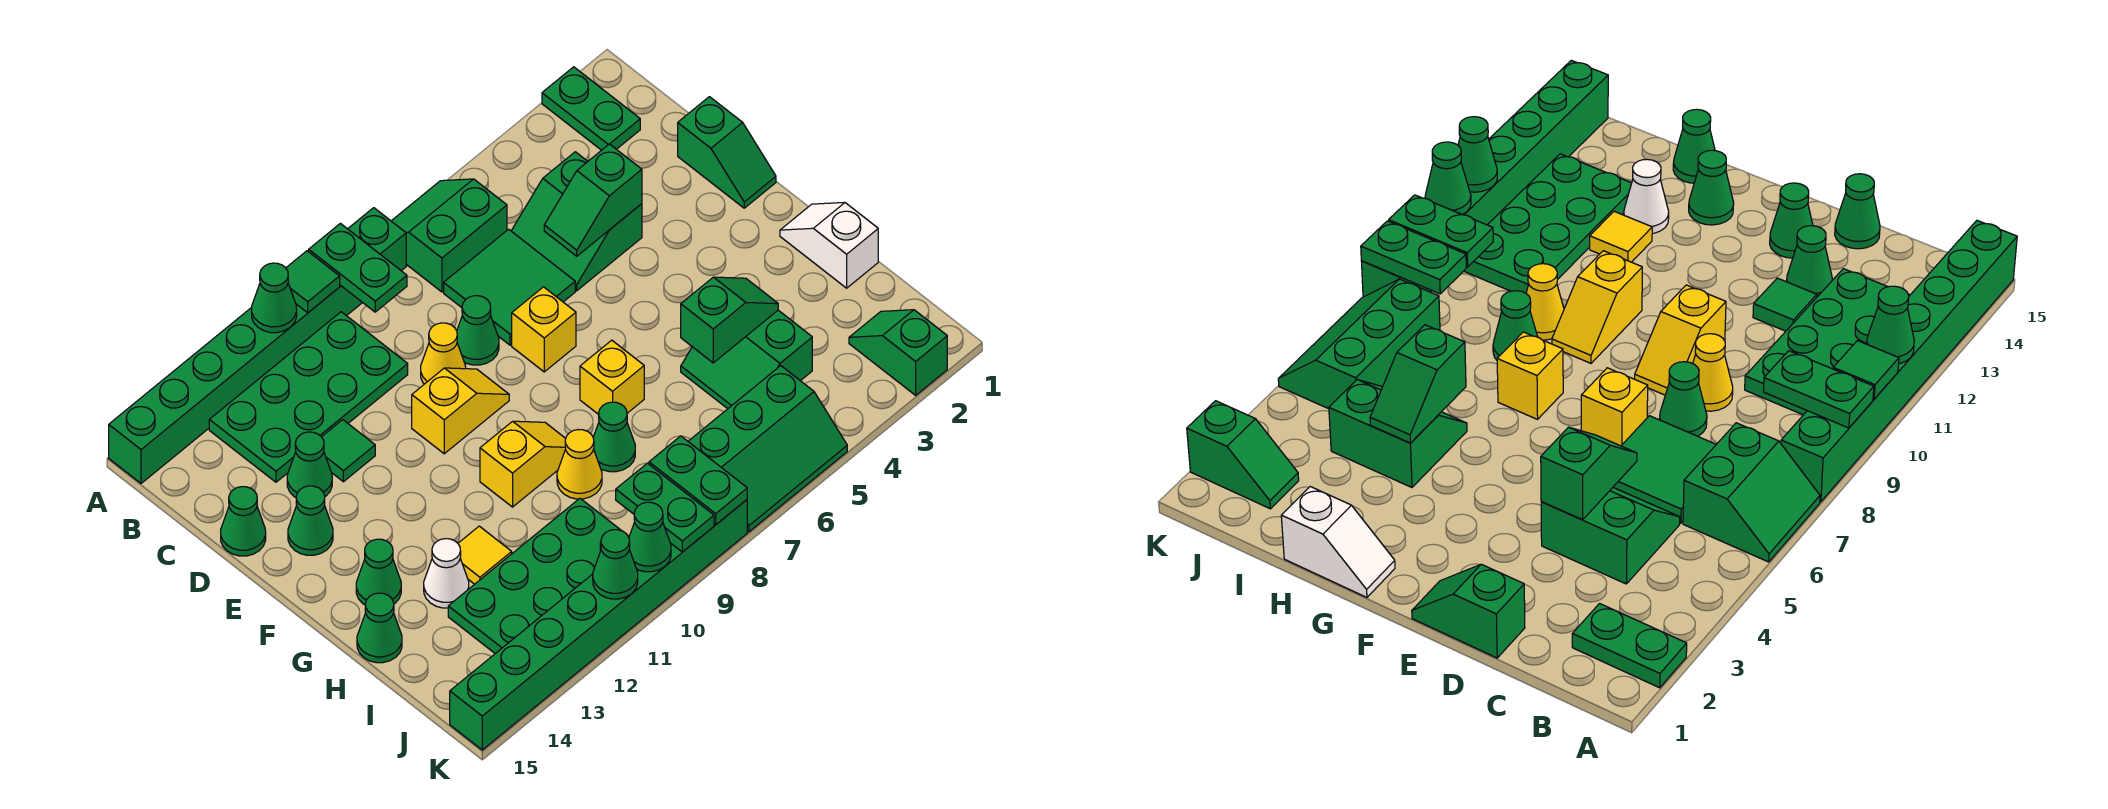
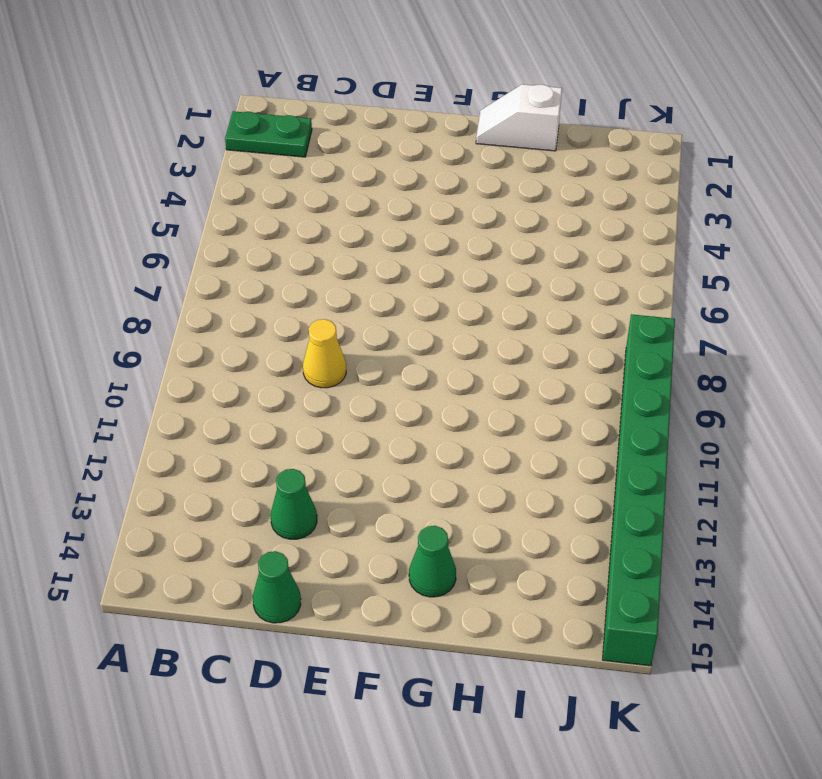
none -> green 2x2 slope [392,179,507,292]
none -> green 1x8 brick [109,208,406,483]
none -> green 2x4 plate [209,312,408,482]
none -> green 2x2 slope [511,152,642,291]

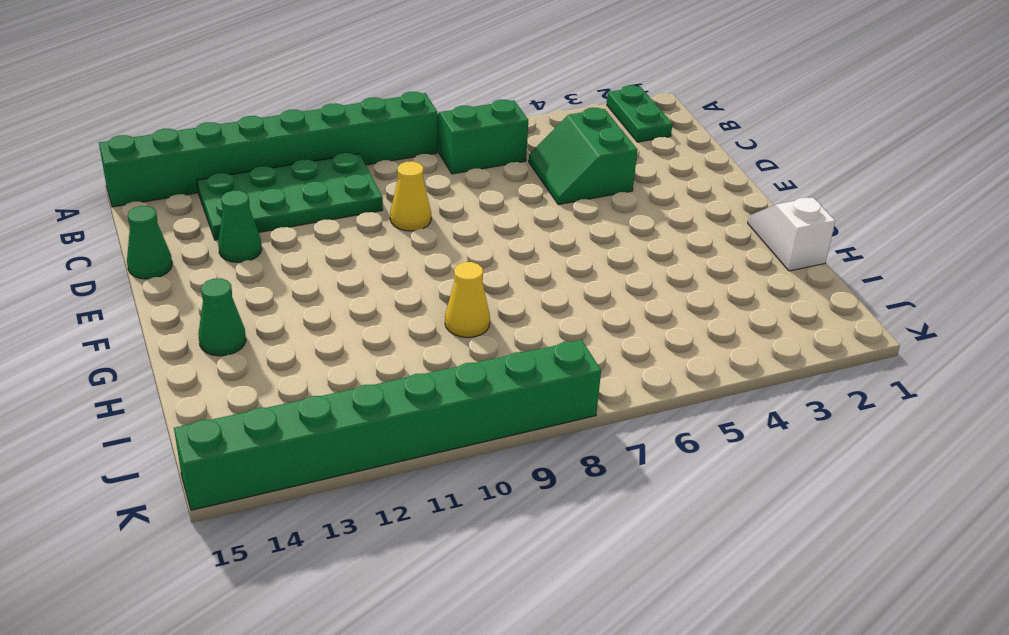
none -> green 2x2 tile [444,229,575,345]
none -> green 1x2 slope [678,97,776,208]
none -> green 1x1 cone [457,296,499,365]
none -> green 1x1 tile [322,420,375,482]

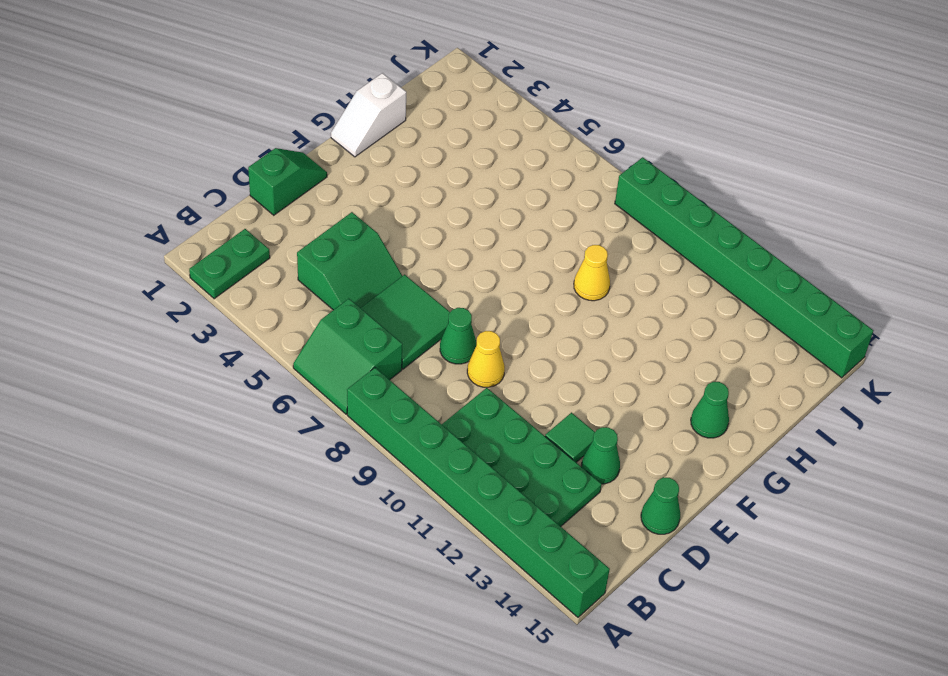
none -> yellow 1x1 brick [512,287,576,372]
none -> yellow 1x2 slope [412,368,509,454]
none -> green 1x1 cone [288,486,333,555]
none -> yellow 1x1 brick [580,340,644,415]

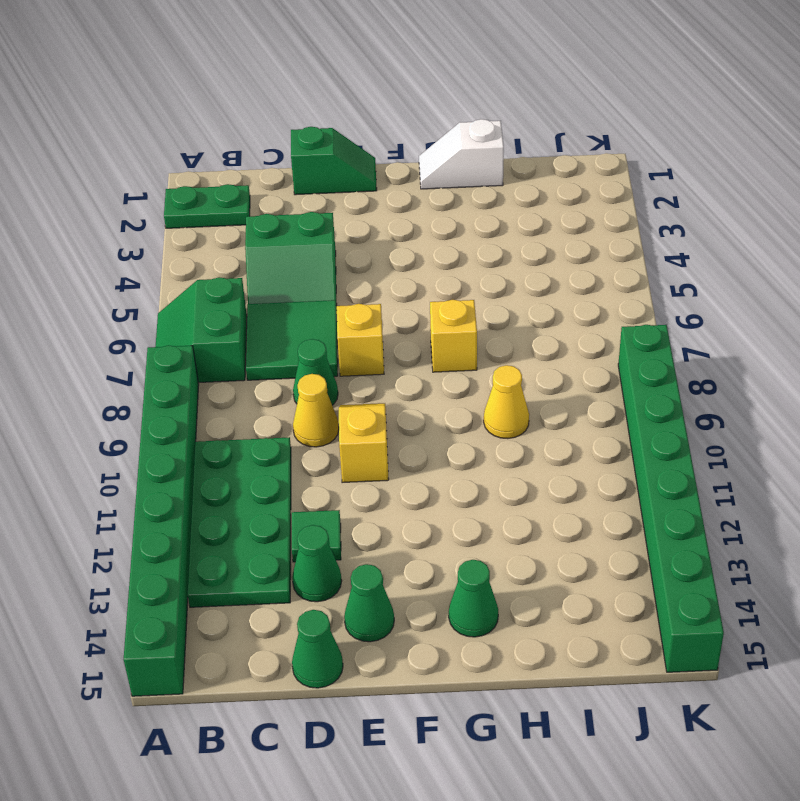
none -> yellow 1x2 slope [480,421,566,507]
none -> green 2x2 slope [681,310,812,409]
none -> green 1x1 cone [593,402,635,472]
none -> yellow 1x1 tile [458,526,512,584]

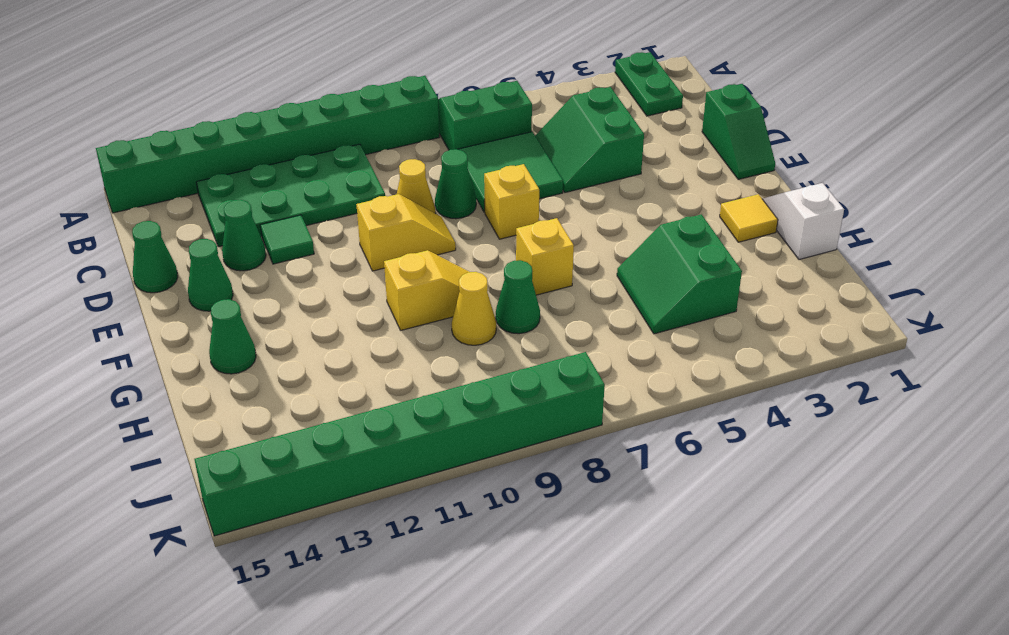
yellow 1x1 tile [720,194,778,242] -> yellow 1x1 tile moved to [458,526,512,584]
none -> white 1x1 cone [424,539,469,608]
none -> green 1x1 cone [357,593,402,663]
none -> green 2x4 plate [448,499,629,653]
none -> green 1x2 slope [849,310,947,395]

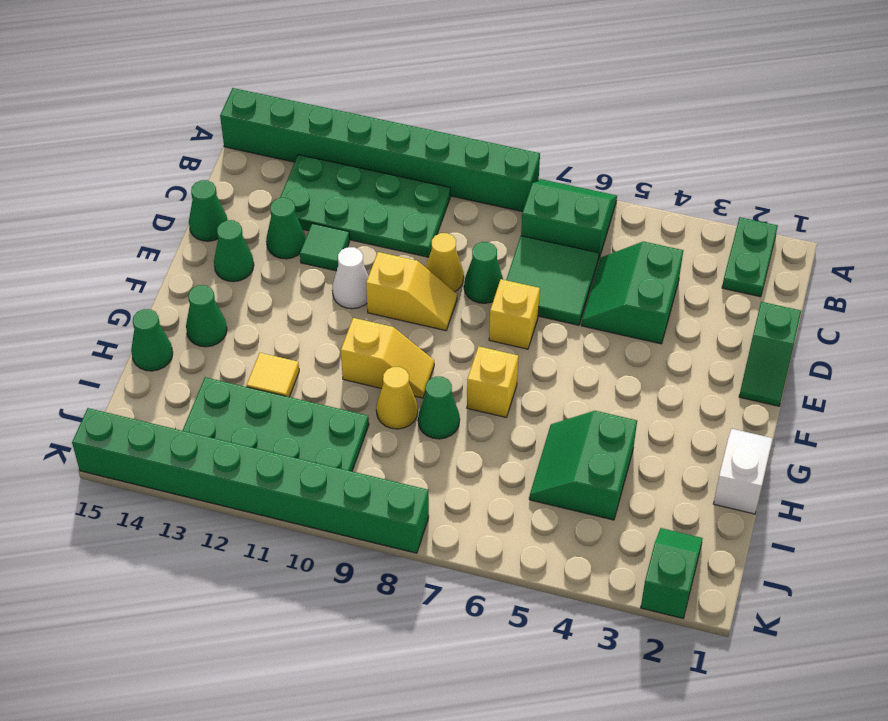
white 1x1 cone [332,247,369,309] -> white 1x1 cone moved to [424,539,469,608]
none -> green 2x3 slope [688,366,847,532]
none -> green 1x2 plate [309,223,407,312]
none -> green 1x1 tile [286,251,340,313]
none -> green 1x1 cone [252,263,297,333]

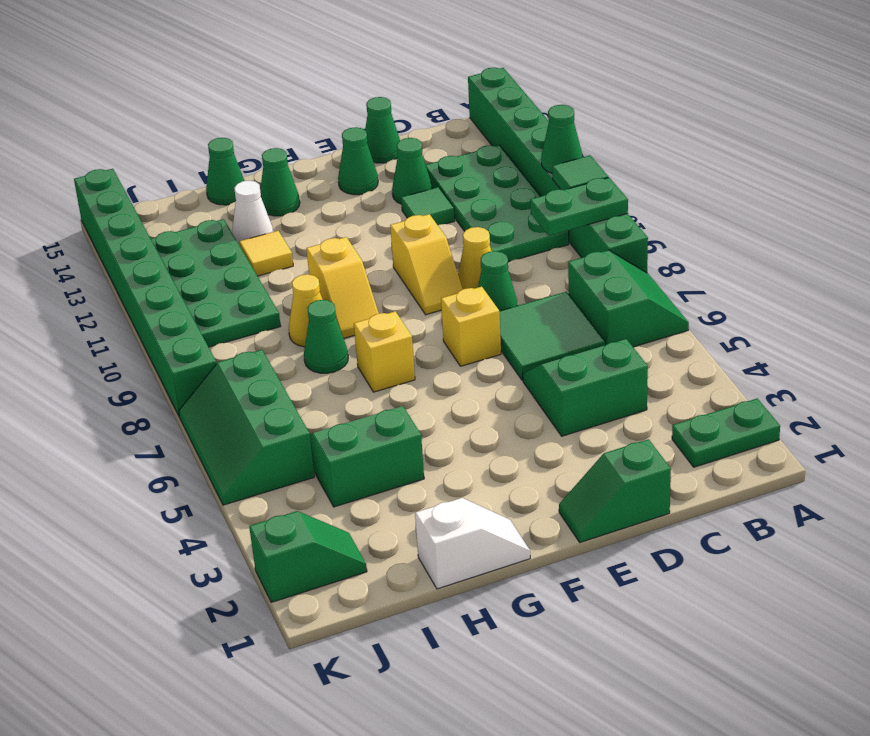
none -> green 1x2 slope [544,144,642,256]
none -> green 1x2 slope [681,277,778,363]
none -> green 1x2 plate [649,436,747,525]
none -> green 1x2 plate [616,463,714,552]

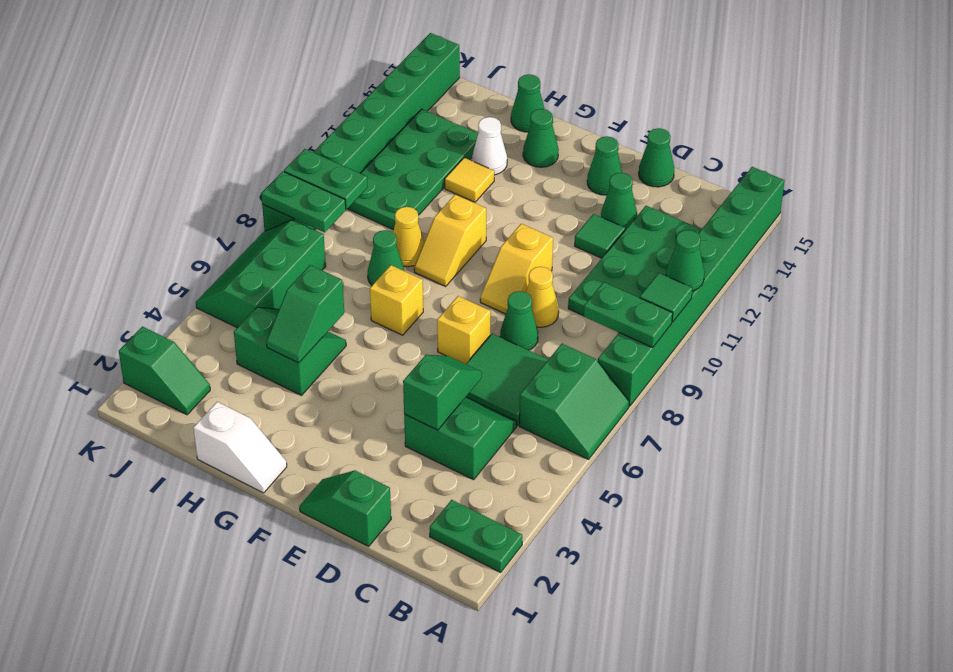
none -> green 1x1 cone [629,502,671,572]
none -> green 1x1 cone [593,530,638,599]

